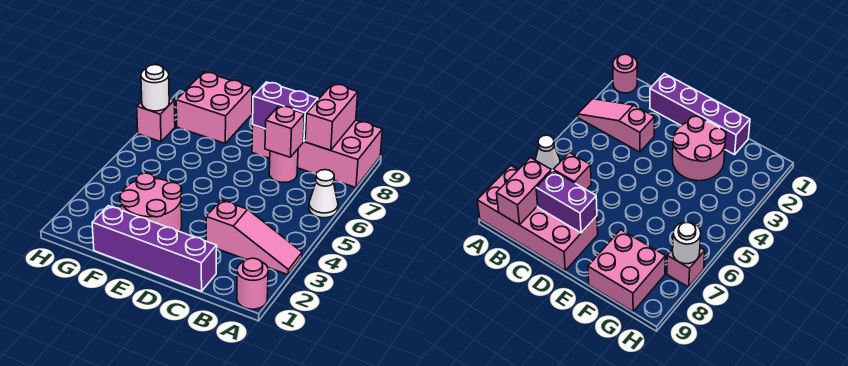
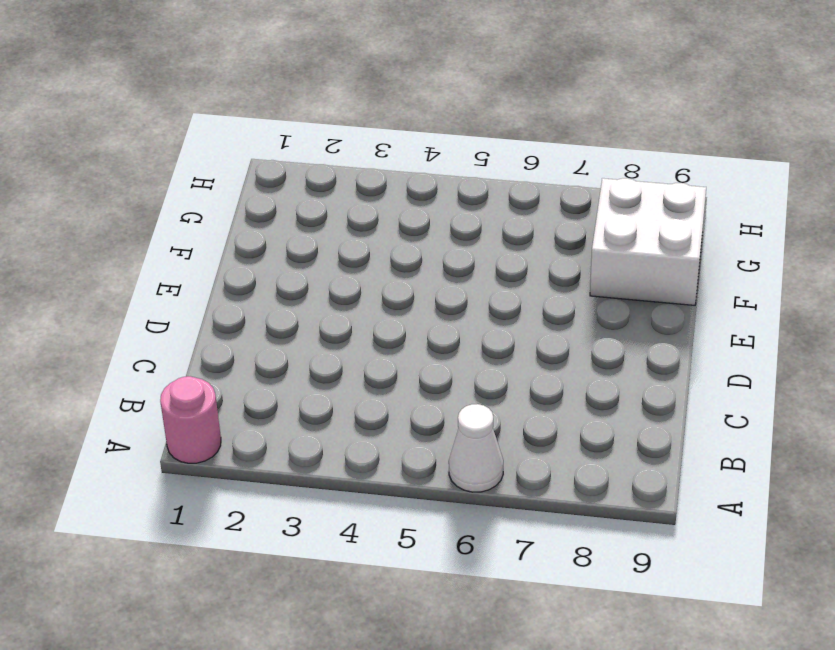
white 2x2 brick [590,178,706,305] -> pink 2x2 brick [176,72,252,143]
none -> pink 1x3 slope [206,200,302,275]
none -> pink 2x4 brick [252,120,383,187]
none -> purple 1x4 brick [92,206,217,291]

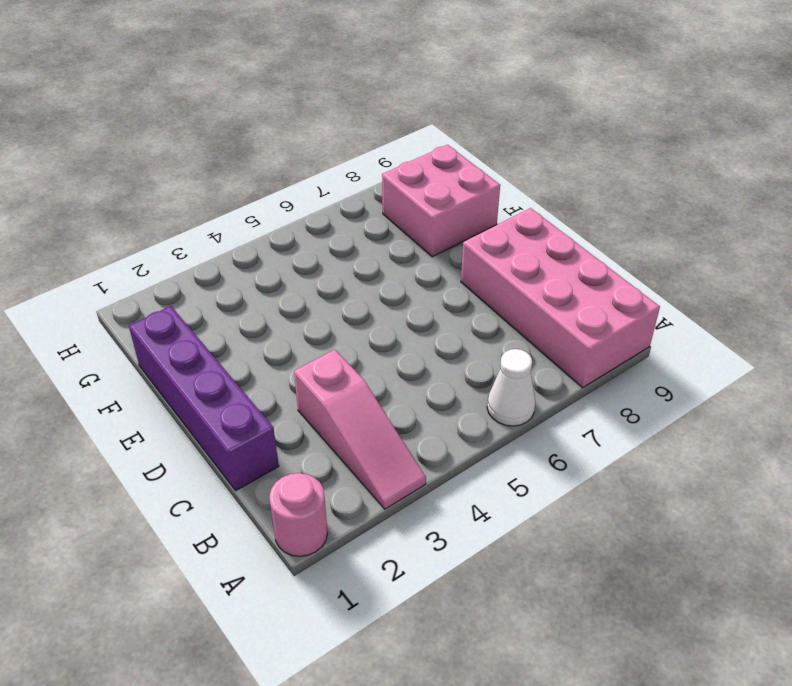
none -> pink 1x1 round brick [269,149,298,182]
none -> pink 2x2 round brick [120,173,182,232]
none -> pink 1x1 brick [137,98,175,142]

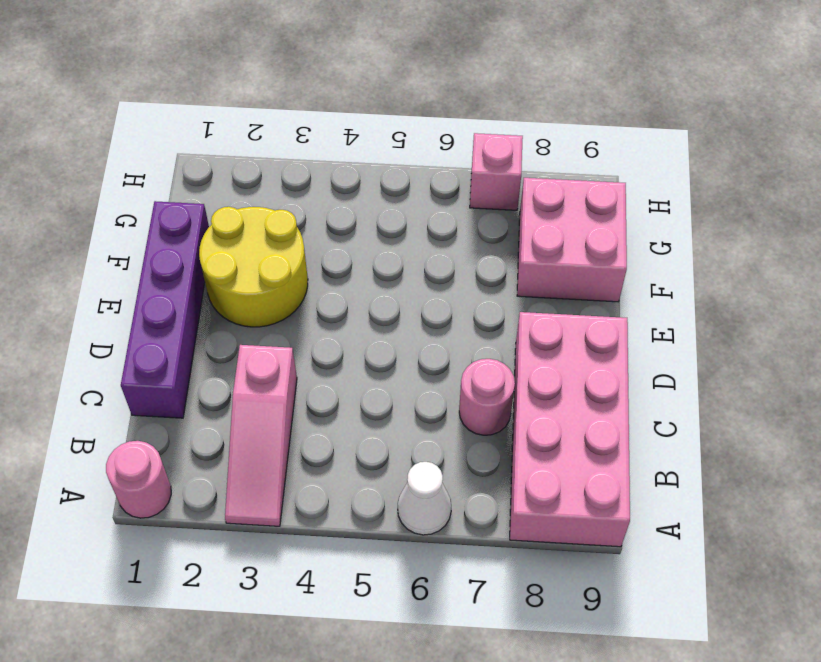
yellow 2x2 round brick [199,207,308,327] -> pink 2x2 round brick [120,173,182,232]
none -> pink 1x2 brick [305,84,358,150]
none -> pink 1x1 brick [265,106,305,157]
none -> purple 1x2 brick [253,82,318,142]

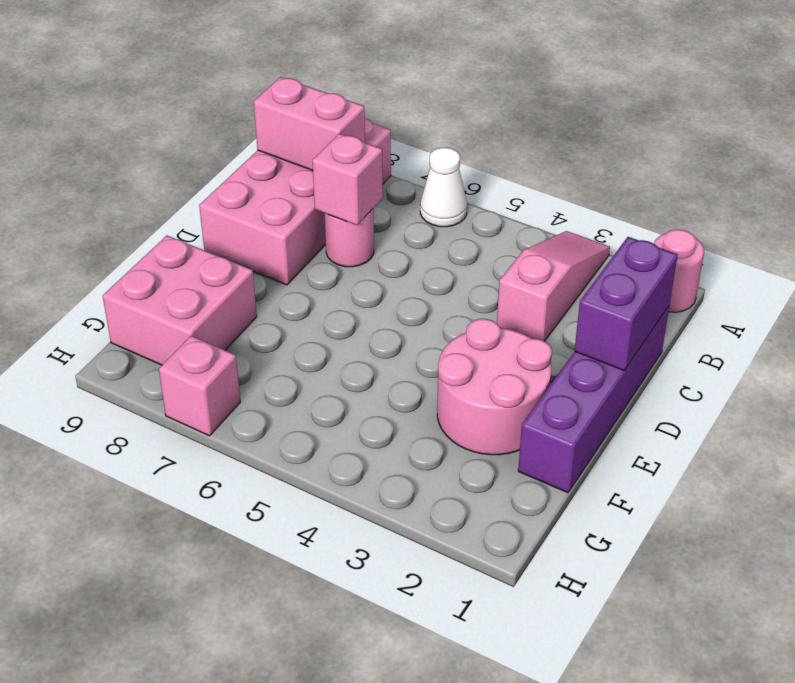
purple 1x2 brick [575,237,678,370] -> purple 1x2 brick moved to [253,82,318,142]
none -> white 1x1 round brick [141,65,169,111]

